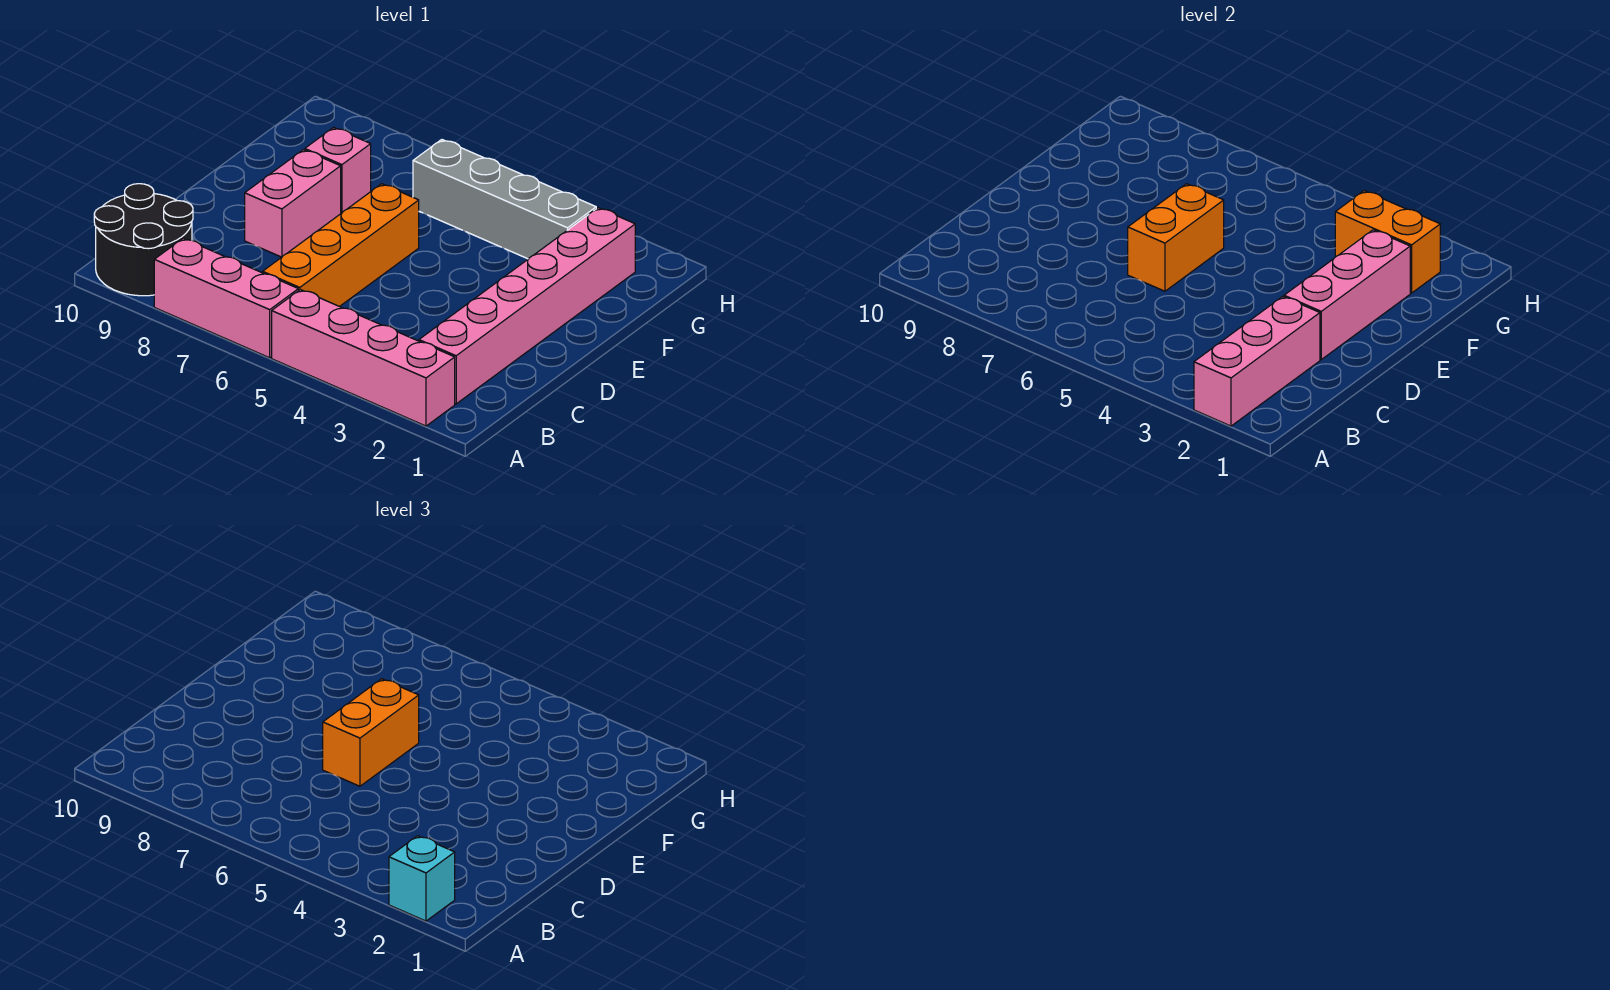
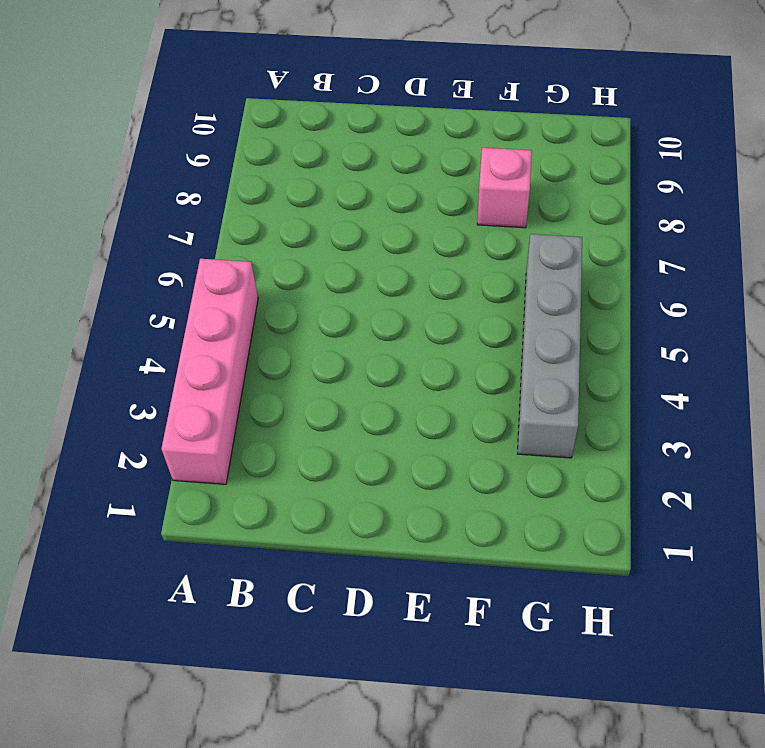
none -> pink 1x3 brick [154,238,298,358]
none -> black 2x2 round brick [94,184,193,296]
none -> pink 1x6 brick [419,208,635,404]

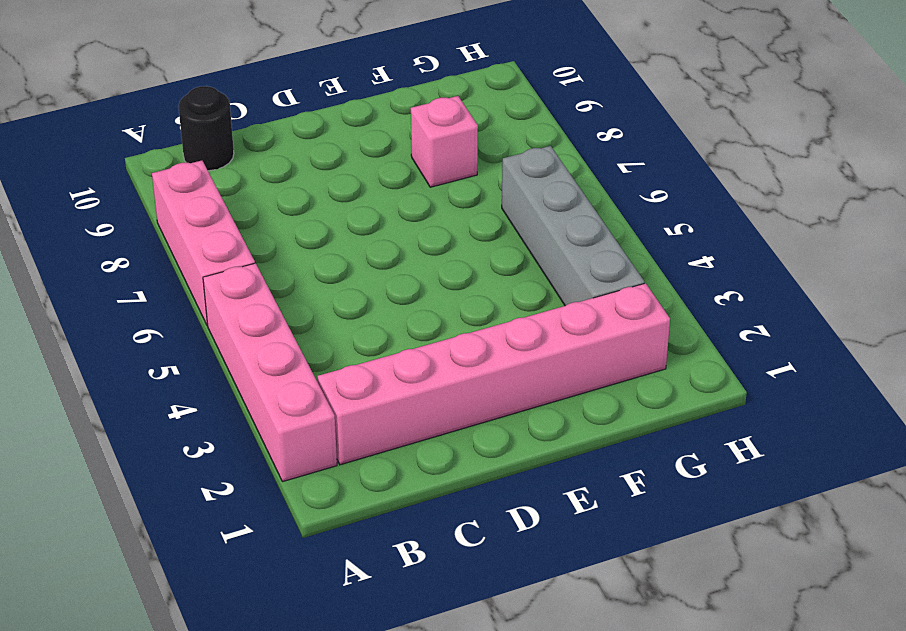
black 1x1 round brick [178,86,234,171] -> black 2x2 round brick [94,184,193,296]
none -> orange 1x4 brick [263,184,419,307]
none -> pink 1x2 brick [245,150,341,257]
none -> pink 1x3 brick [1194,296,1320,426]

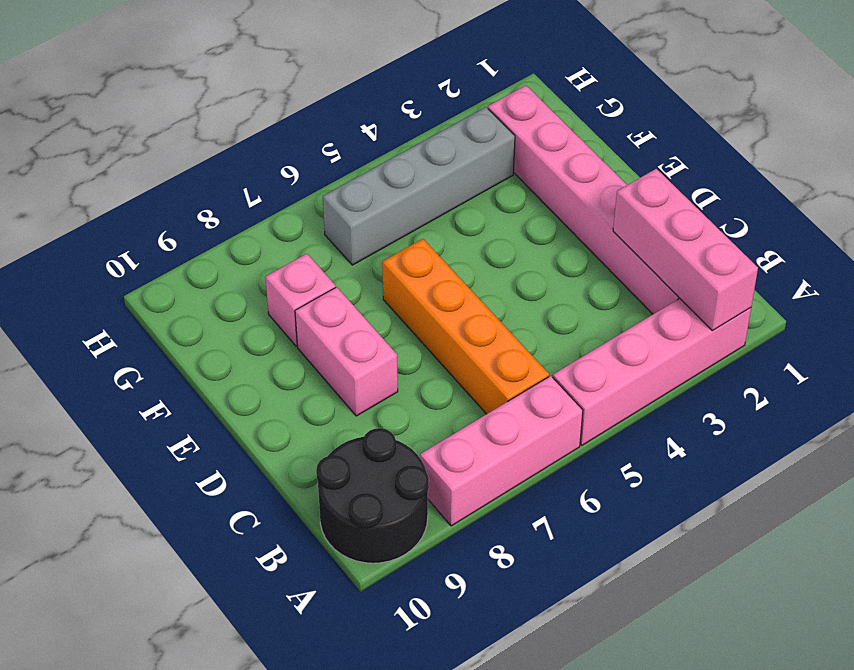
none -> pink 1x3 brick [1284,230,1410,359]
none -> orange 1x2 brick [1128,184,1224,291]
none -> orange 1x2 brick [1335,191,1440,293]

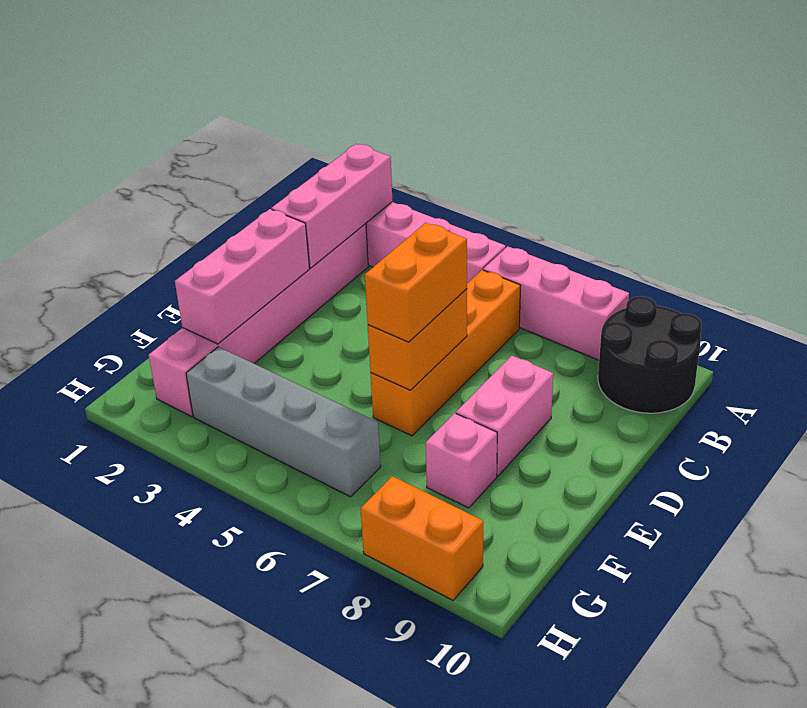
orange 1x2 brick [360,476,483,600] -> orange 1x2 brick moved to [1335,191,1440,293]
none -> cyan 1x1 brick [389,836,455,921]

